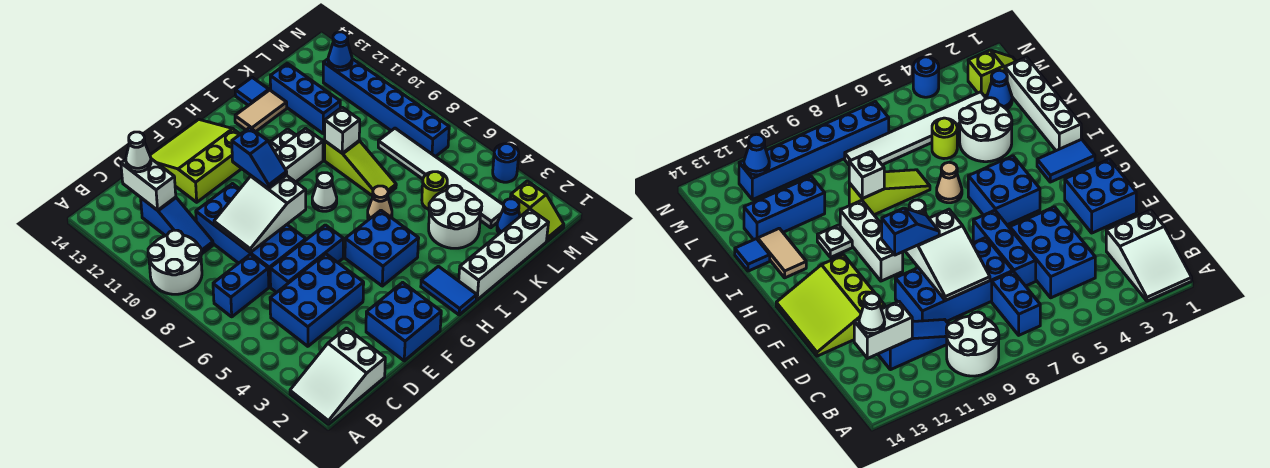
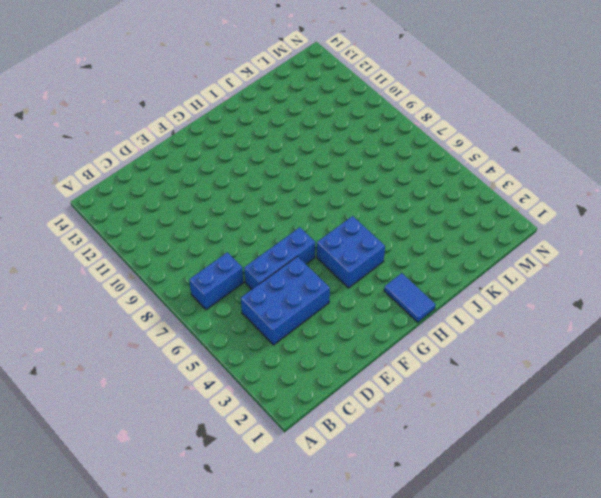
none -> white 2x3 slope [290,328,385,424]
none -> white 2x2 round brick [148,230,202,294]
none -> blue 1x3 slope [141,197,213,254]
none -> blue 2x4 brick [196,184,306,287]

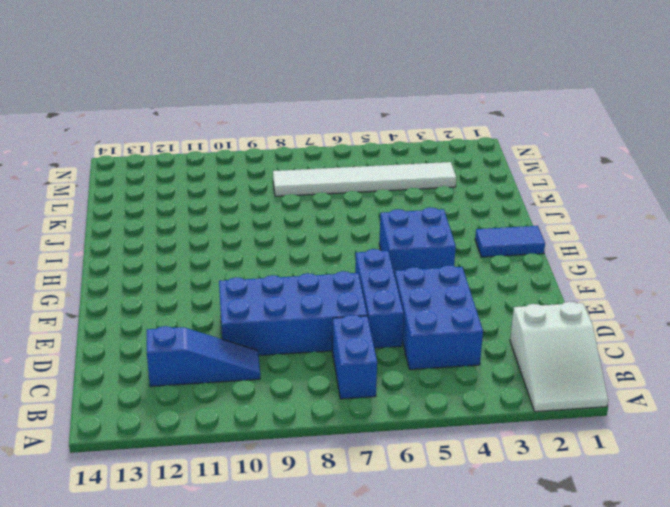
none -> white 2x2 round brick [148,230,202,294]
none -> blue 2x2 brick [366,282,441,361]
none -> lime 3x3 slope [150,119,242,202]
none -> white 1x3 brick [275,128,323,182]

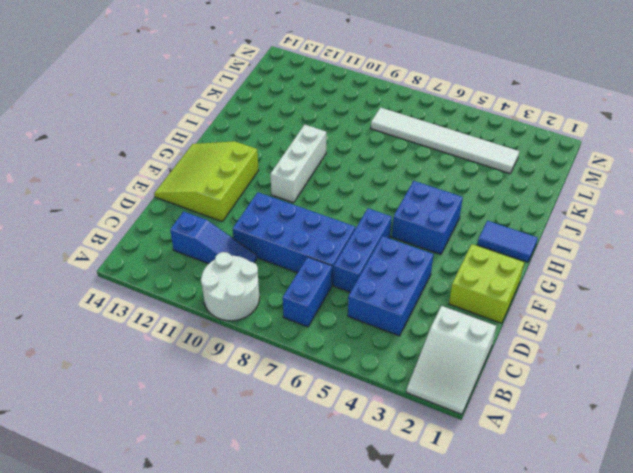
lime 2x2 brick [449,244,524,323] -> blue 2x2 brick [366,282,441,361]
none -> white 1x1 cone [312,173,337,211]
none -> white 1x4 brick [459,209,549,300]
none -> tan 1x1 cone [368,186,392,219]
none -> white 1x1 plate [271,129,296,151]

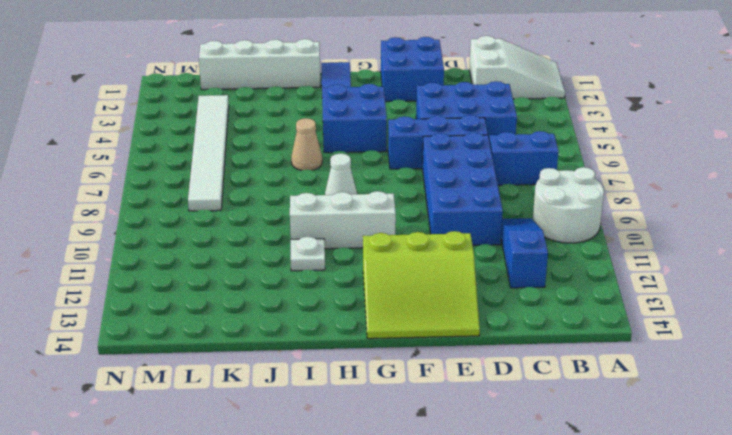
none -> tan 1x2 tile [235,90,287,132]
none -> white 2x2 round brick [429,185,482,248]
none -> lime 1x3 slope [325,141,396,196]
none -> blue 1x1 tile [235,77,269,106]

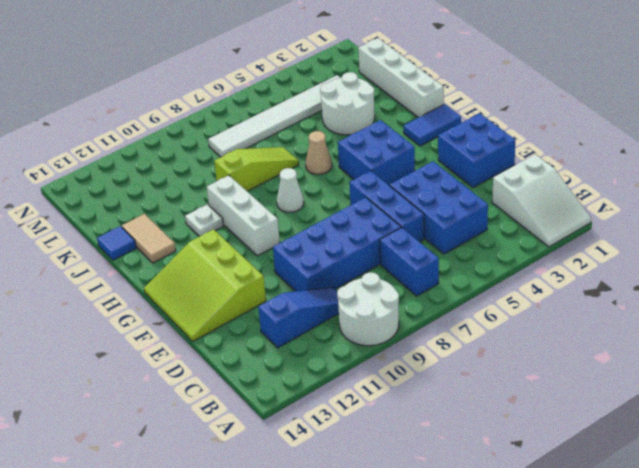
none -> lime 1x1 round brick [422,172,447,209]
none -> blue 1x3 brick [270,63,340,134]
none -> blue 1x1 cone [497,199,520,234]
none -> lime 1x2 slope [510,181,564,241]

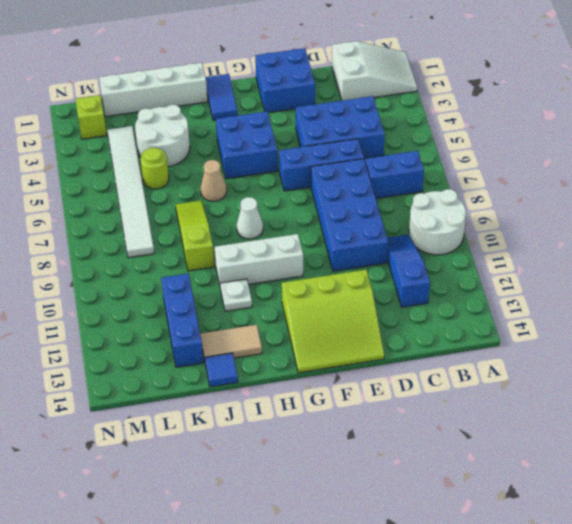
none -> blue 1x1 cone [497,199,520,234]
none -> blue 1x6 brick [323,59,449,157]
none -> blue 1x1 round brick [493,144,519,182]
none -> white 1x2 brick [121,159,176,210]

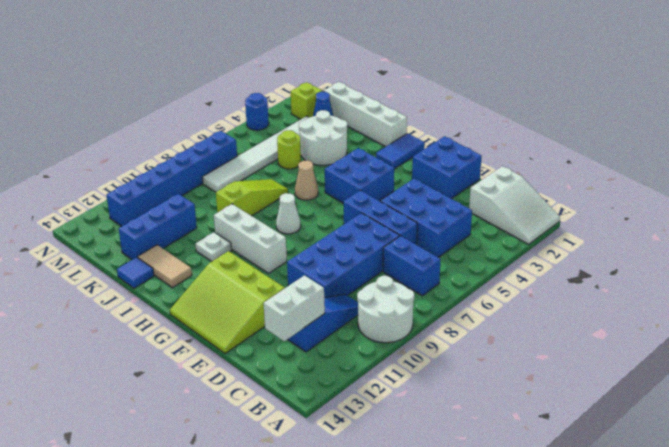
none -> white 2x3 slope [214,175,306,253]
none -> white 1x1 brick [325,107,360,153]
none -> blue 1x1 cone [328,32,352,70]
none -> white 1x1 cone [126,132,151,172]

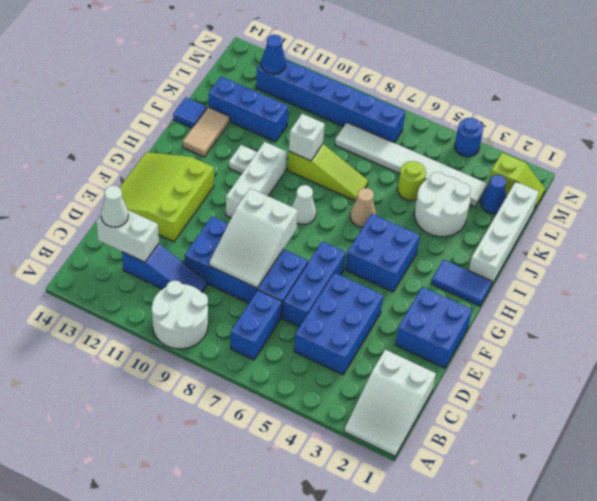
none -> blue 1x2 slope [232,128,287,188]

